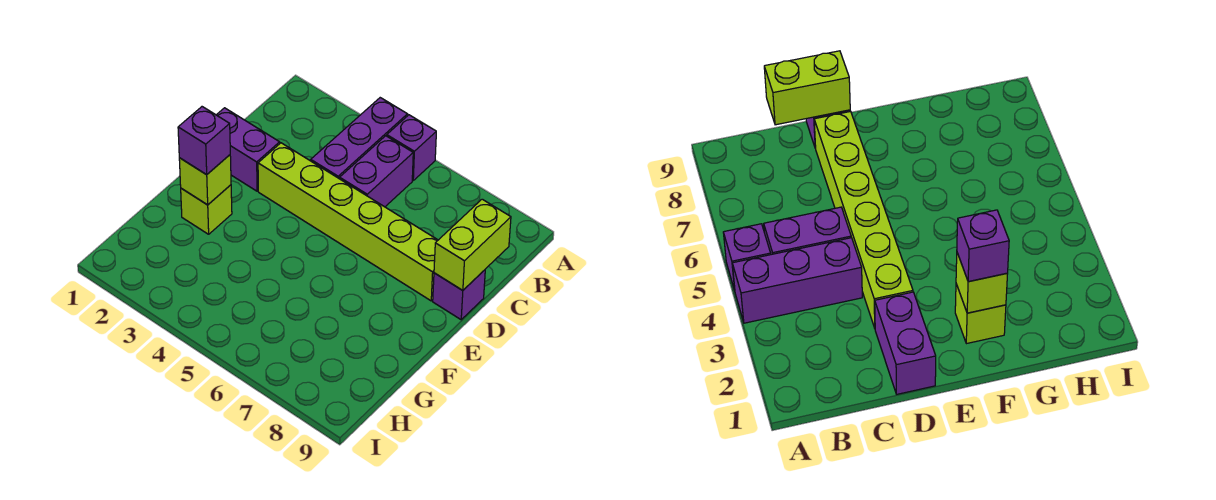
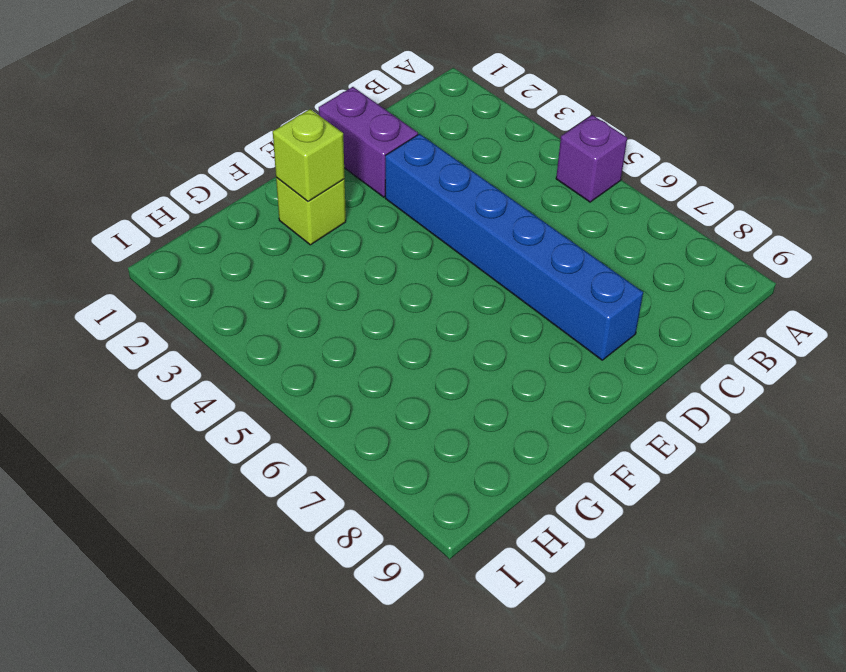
blue 1x6 brick [385,134,643,360] -> lime 1x6 brick [258,143,438,301]
none -> purple 1x3 brick [311,98,407,179]
none -> purple 1x2 brick [340,136,413,207]

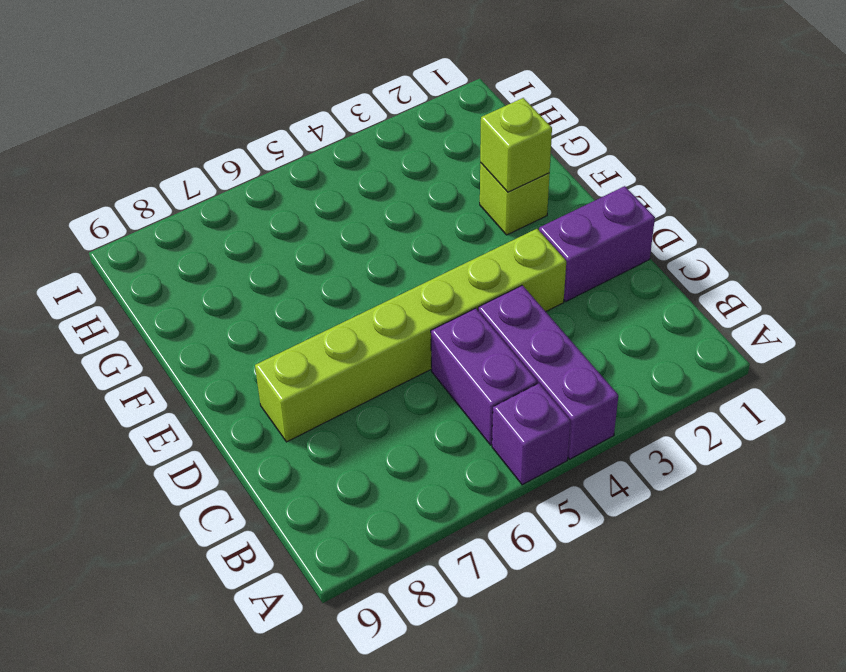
none -> purple 1x1 brick [433,270,485,320]
none -> lime 1x2 brick [434,199,511,290]

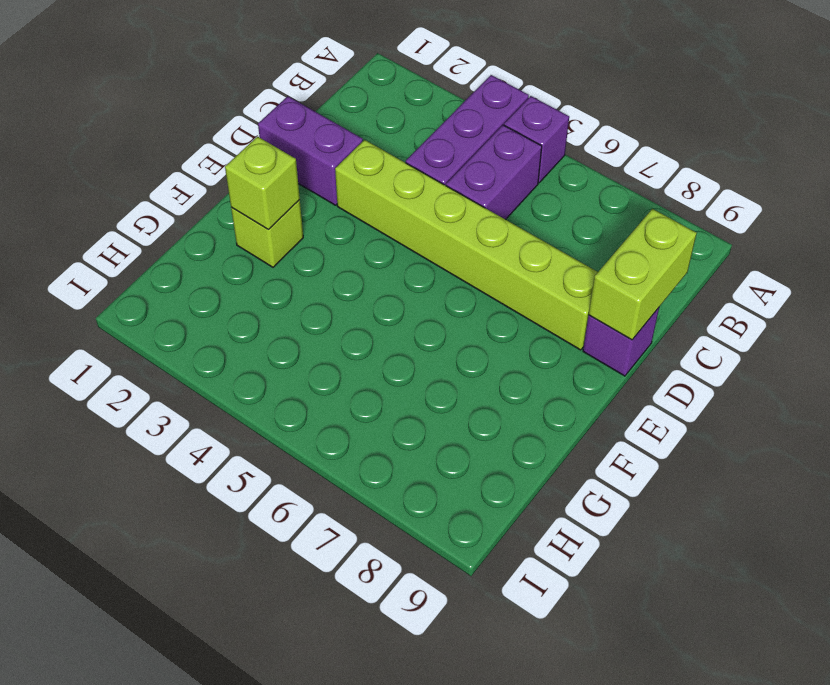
none -> purple 1x1 brick [178,107,230,175]

